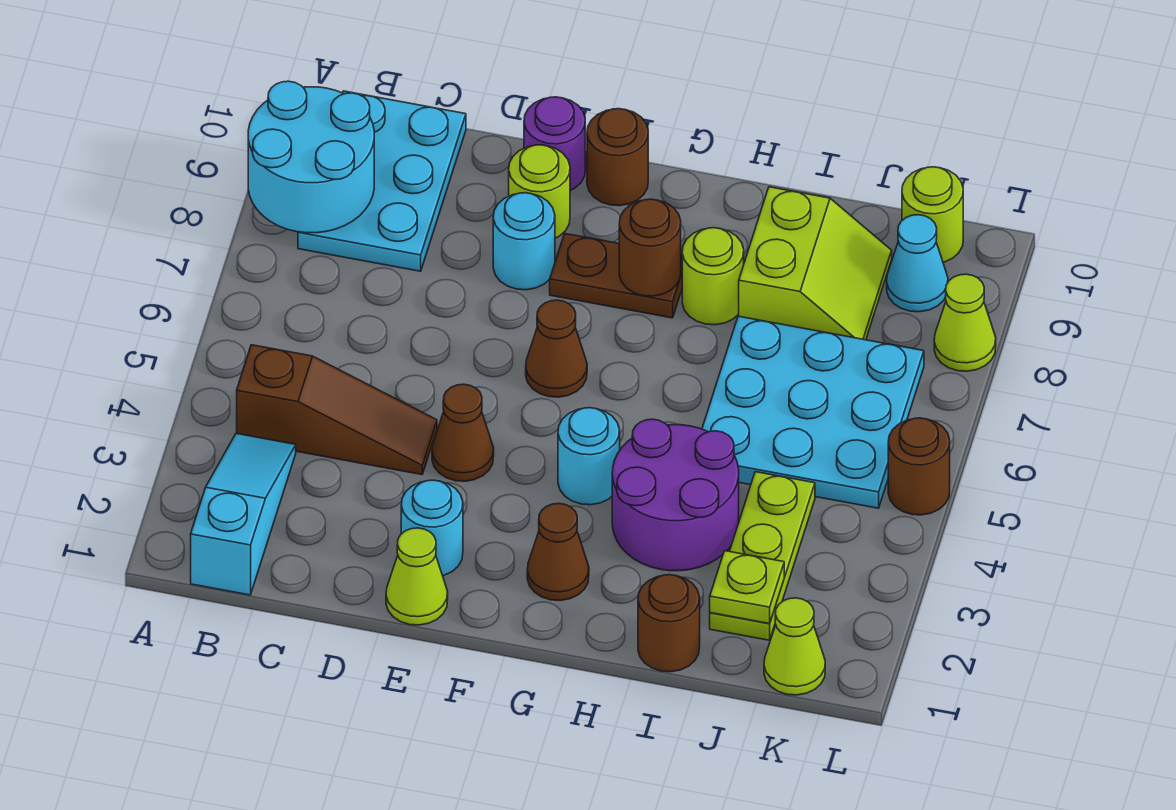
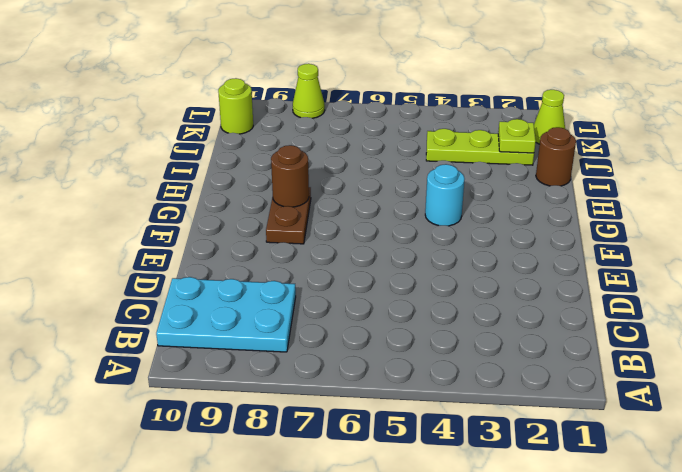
none -> cyan 1x3 slope [191,433,296,595]
none -> brown 1x3 slope [237,345,437,475]
none -> lime 1x1 cone [386,528,448,625]

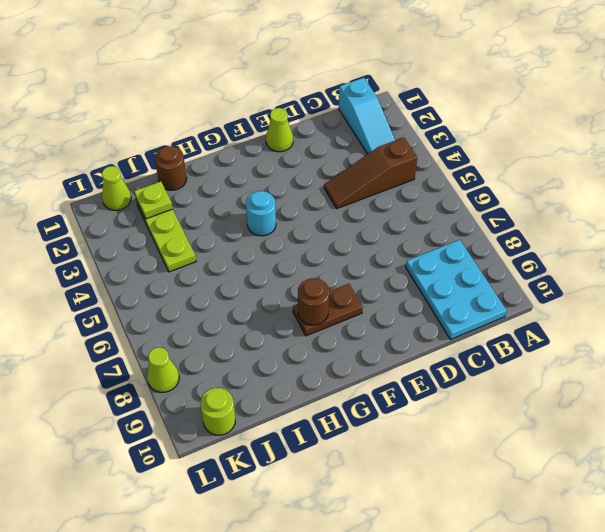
none -> cyan 1x1 round brick [401,480,463,576]
none -> brown 1x1 cone [432,384,494,481]
none -> cyan 1x1 round brick [493,193,555,290]

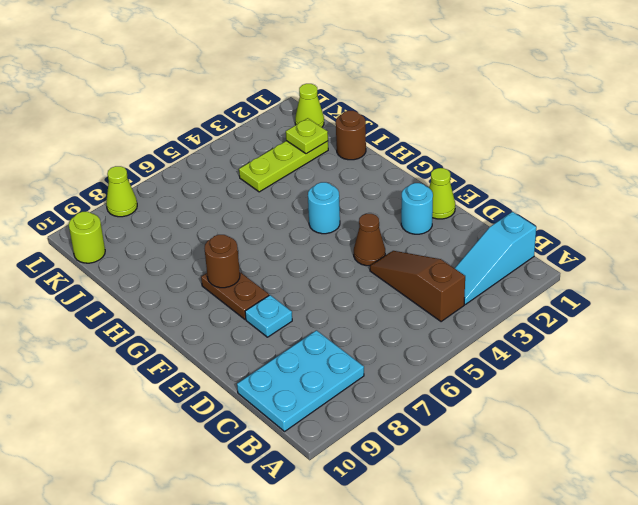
cyan 1x1 plate [245,295,292,337] -> cyan 1x1 round brick [493,193,555,290]
none -> lime 1x1 round brick [509,145,570,238]
none -> purple 1x1 round brick [524,97,585,190]
none -> brown 1x1 cone [526,300,587,397]

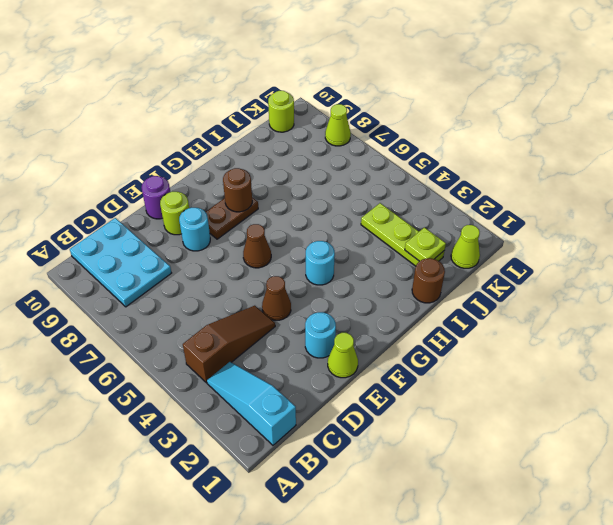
none -> brown 1x1 round brick [587,109,648,206]
none -> brown 1x1 cone [527,503,589,601]
none -> purple 2x2 round brick [612,419,739,571]

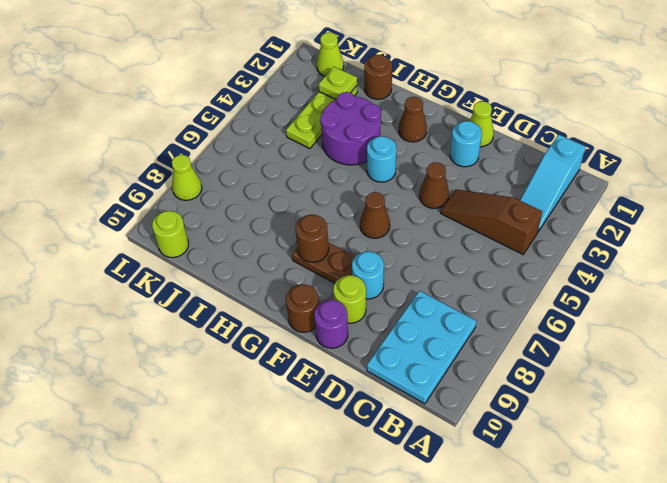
none -> lime 1x1 round brick [682,228,744,325]
none -> cyan 3x3 plate [702,316,924,508]
none -> lime 2x2 slope [739,187,892,340]

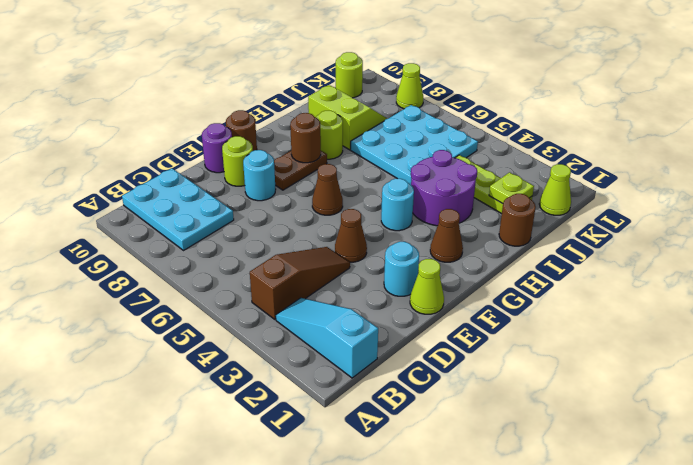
none -> cyan 1x1 cone [887,215,948,312]
none -> brown 1x1 round brick [888,418,950,515]
none -> cyan 2x2 round brick [248,81,374,233]

